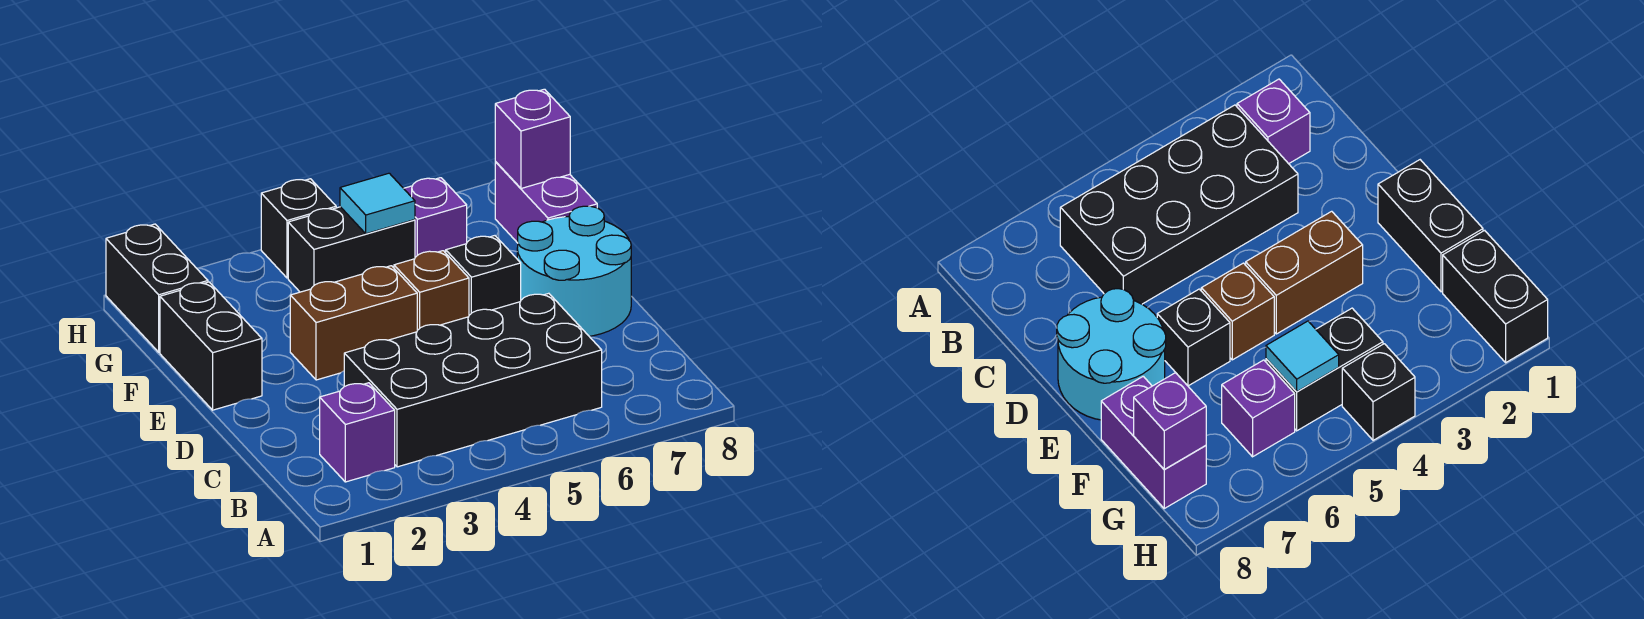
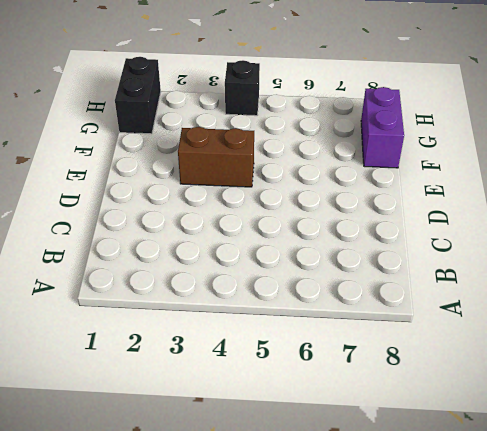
none -> purple 1x1 brick [320,383,395,482]
none -> black 2x4 brick [344,293,602,467]
none -> cyan 2x2 round brick [517,206,631,336]

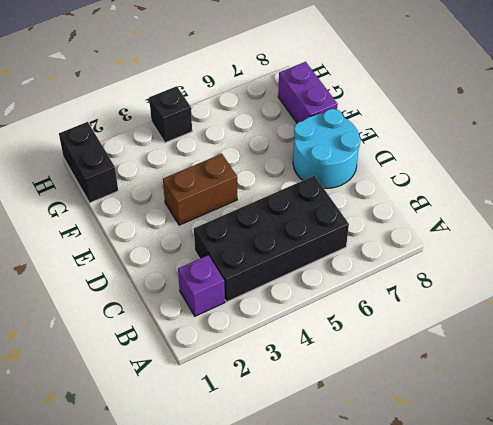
none -> black 1x2 brick [160,282,262,410]
none -> brown 1x1 brick [394,251,469,330]
none -> black 1x1 brick [446,236,521,315]

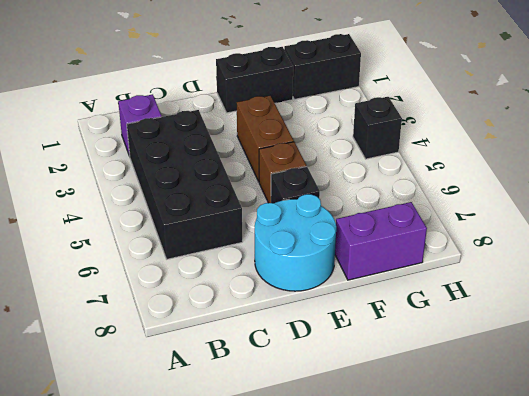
none -> black 1x2 brick [288,207,415,292]
none -> purple 1x1 brick [404,178,467,257]
none -> cyan 1x1 tile [340,173,415,234]

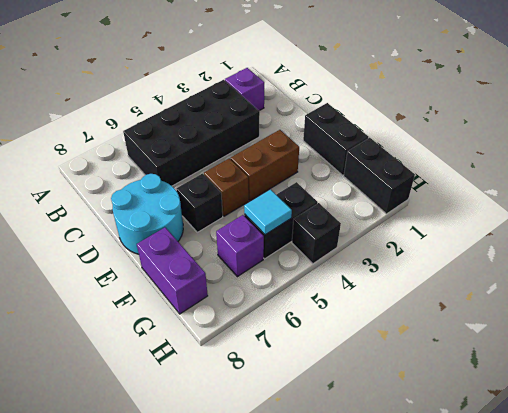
none -> purple 1x1 brick [495,89,570,188]

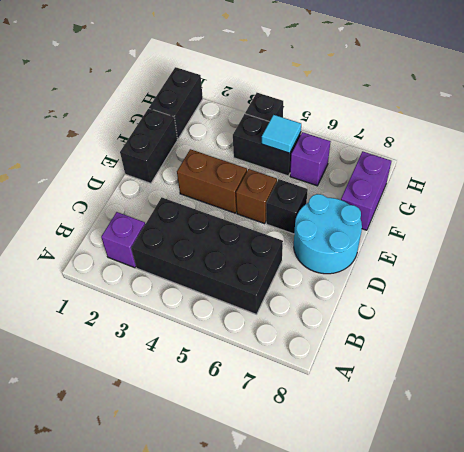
none -> purple 1x1 brick [495,89,570,188]

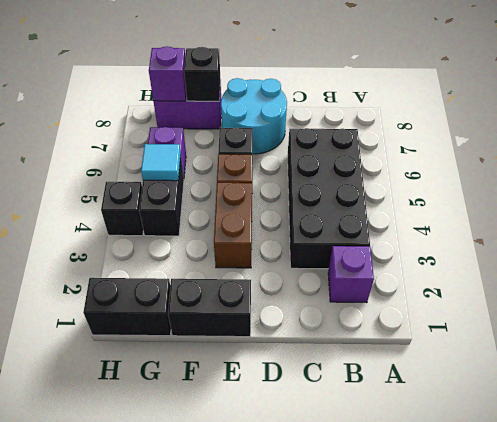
black 1x1 brick [184,47,220,101] -> none

